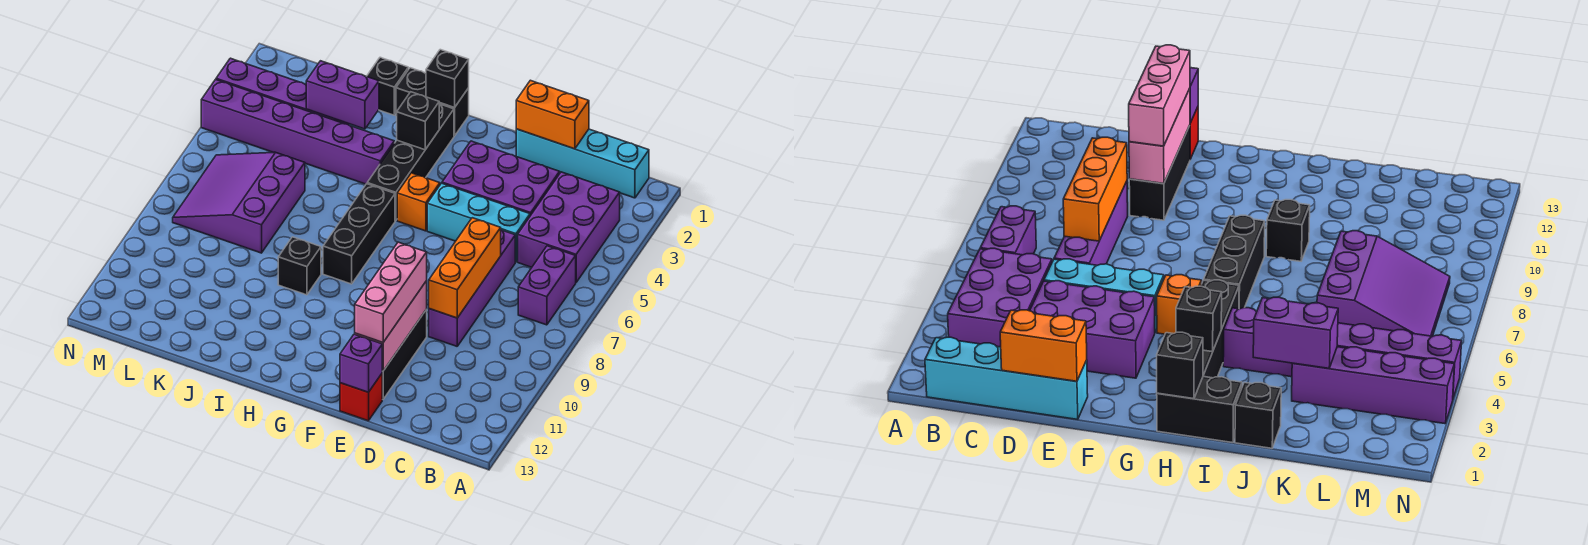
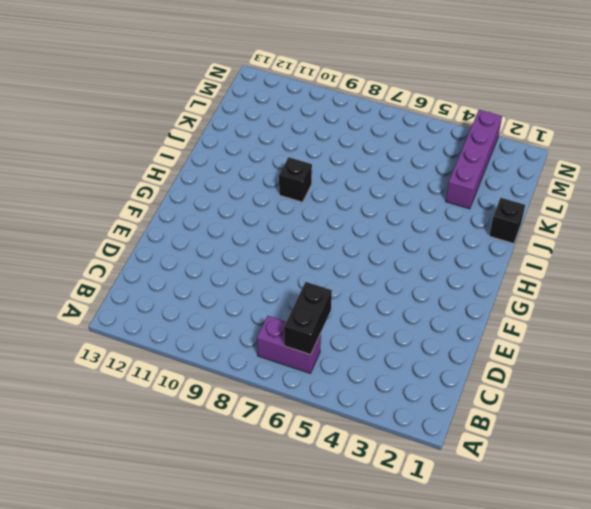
black 1x2 brick [284,282,332,355] -> black 1x2 brick moved to [396,68,469,136]
none -> cyan 1x4 brick [516,129,649,198]
none -> purple 2x3 brick [518,172,620,282]
none -> purple 2x3 brick [442,141,560,216]

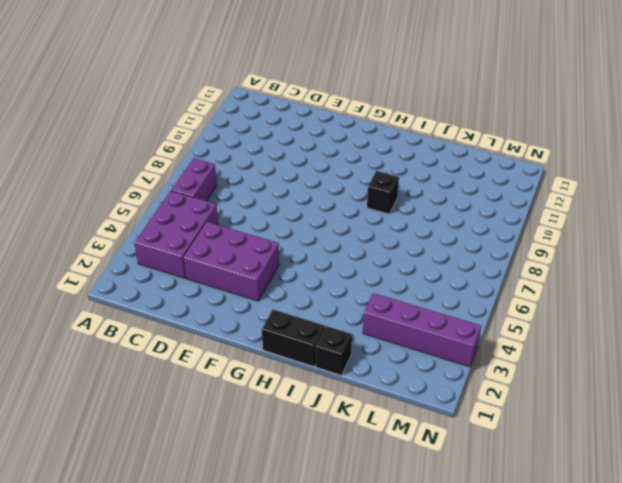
none -> cyan 1x4 brick [516,129,649,198]
none -> cyan 1x3 brick [427,183,530,262]
none -> purple 1x4 brick [429,230,515,346]

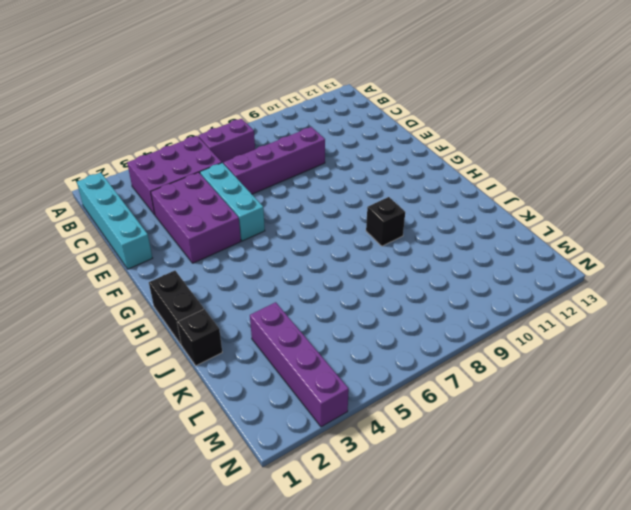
none -> black 1x3 brick [382,309,427,400]
none -> red 1x1 brick [340,374,382,421]
none -> orange 1x1 brick [397,173,440,231]

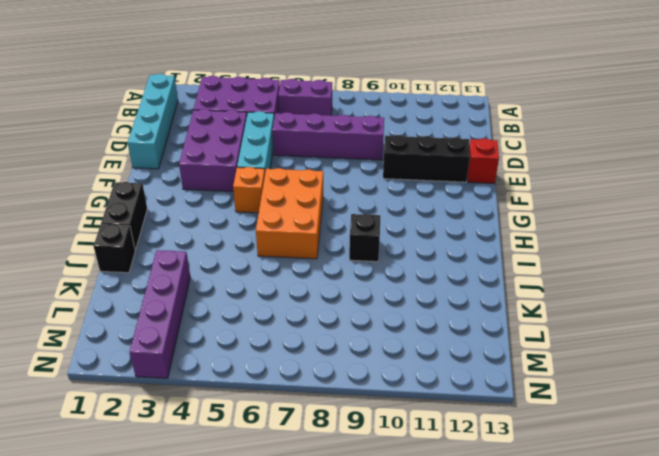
orange 2x3 brick [256,168,323,259] -> black 1x3 brick [323,184,395,284]
none -> black 1x4 brick [367,104,454,221]
none -> purple 1x6 brick [201,80,394,184]
none -> purple 3x3 slope [173,152,305,253]

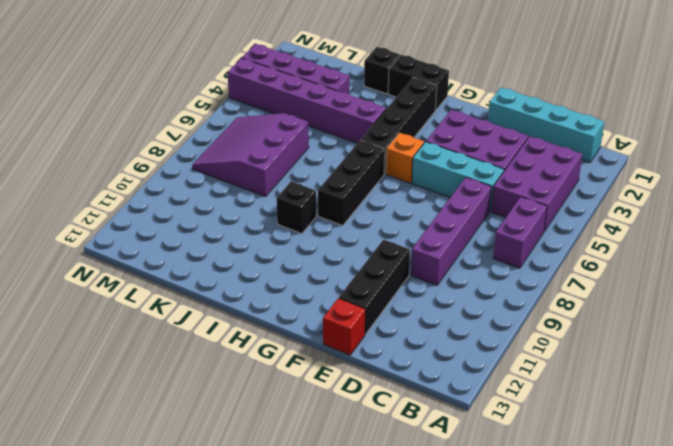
none -> orange 1x2 brick [516,80,589,149]
none -> orange 1x3 brick [429,218,501,318]
none -> pink 1x3 brick [355,281,427,371]

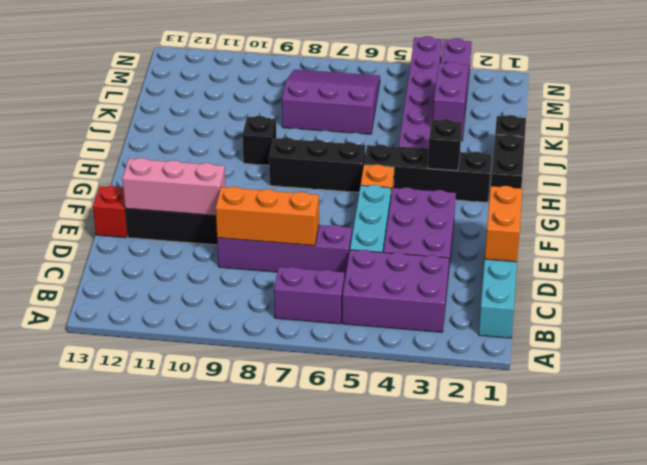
none -> purple 1x1 brick [340,334,382,392]
none -> black 1x1 brick [426,50,469,108]
none -> pink 1x3 brick [355,242,427,343]

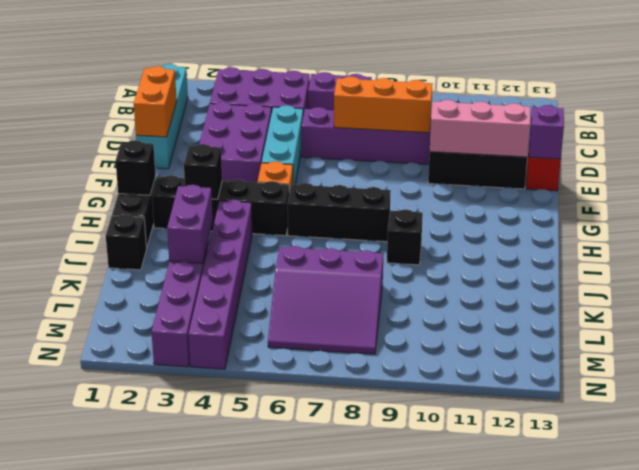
none -> pink 1x3 brick [355,242,427,343]

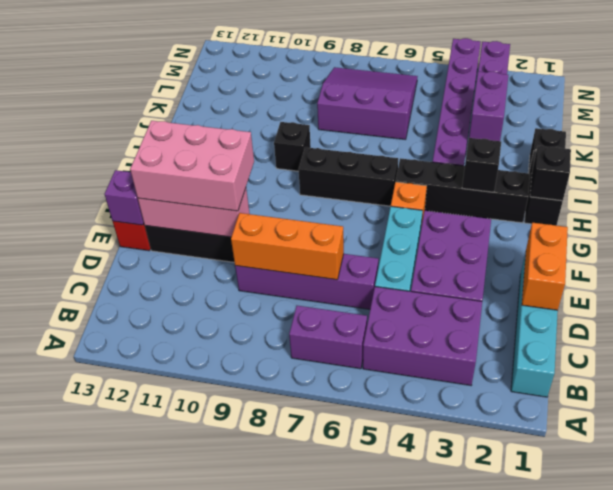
pink 2x3 brick [130,121,254,211] -> pink 1x3 brick [355,242,427,343]

